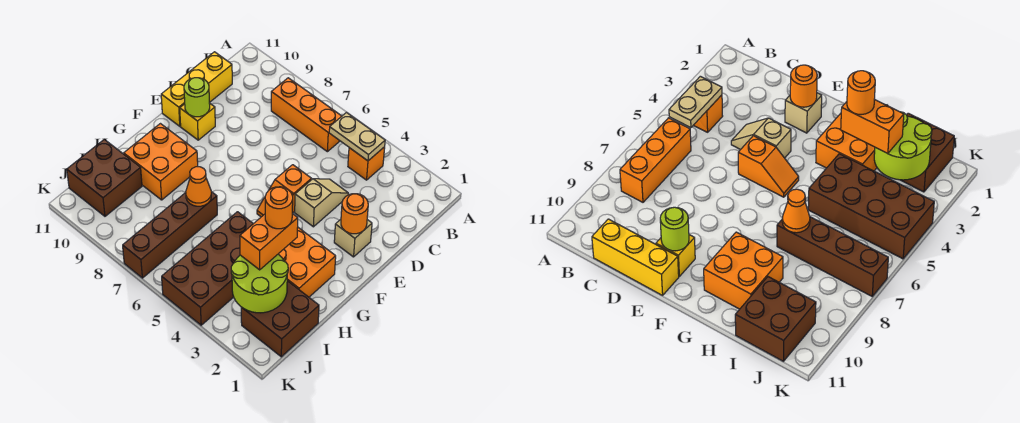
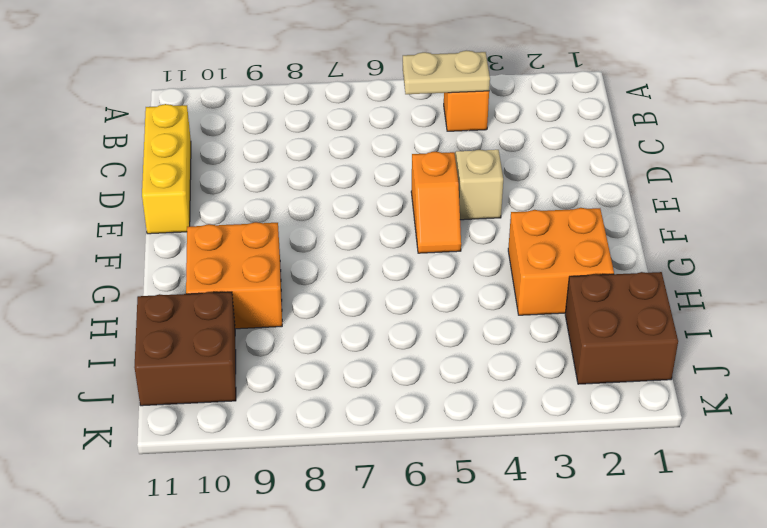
none -> orange 1x3 brick [271,78,342,152]
none -> tan 1x1 brick [334,219,372,257]
none -> yellow 1x1 brick [180,103,215,140]

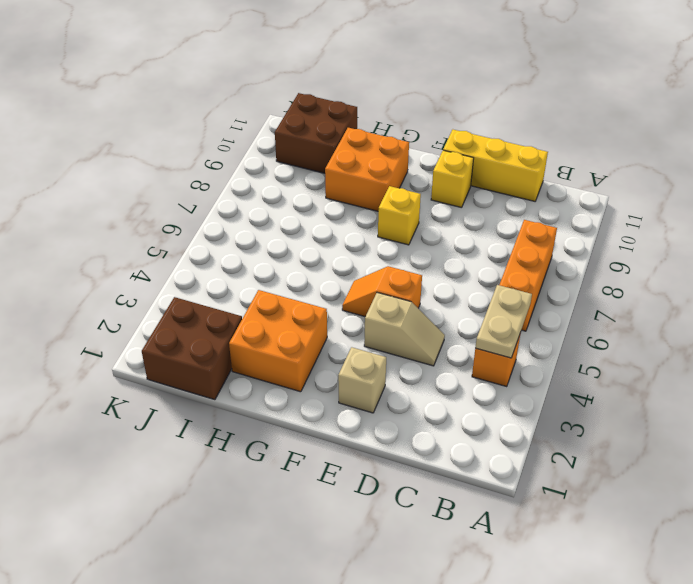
yellow 1x1 brick [378,186,421,245] -> none
none -> brown 2x4 brick [162,212,253,325]
none -> brown 1x4 brick [123,192,217,278]
none -> orange 1x1 round brick [341,194,368,234]

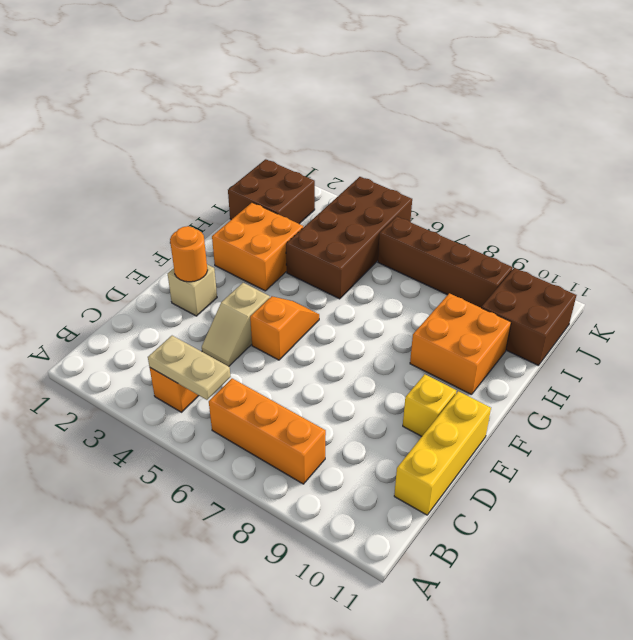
brown 1x4 brick [378,216,513,308] -> brown 1x4 brick turned to [123,192,217,278]
none -> lime 1x1 round brick [184,78,210,117]
none -> orange 1x1 cone [186,167,211,206]
none -> lime 2x2 round brick [231,254,288,313]

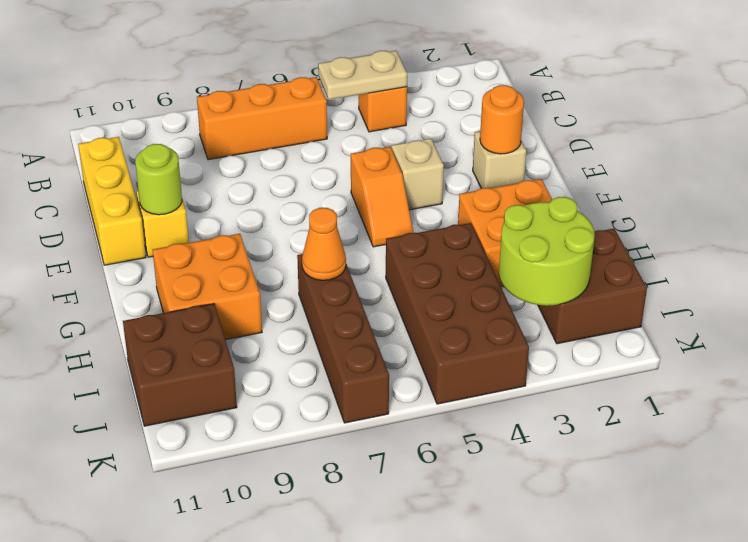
none -> orange 1x2 brick [240,214,298,270]
none -> orange 1x1 round brick [265,187,293,229]

